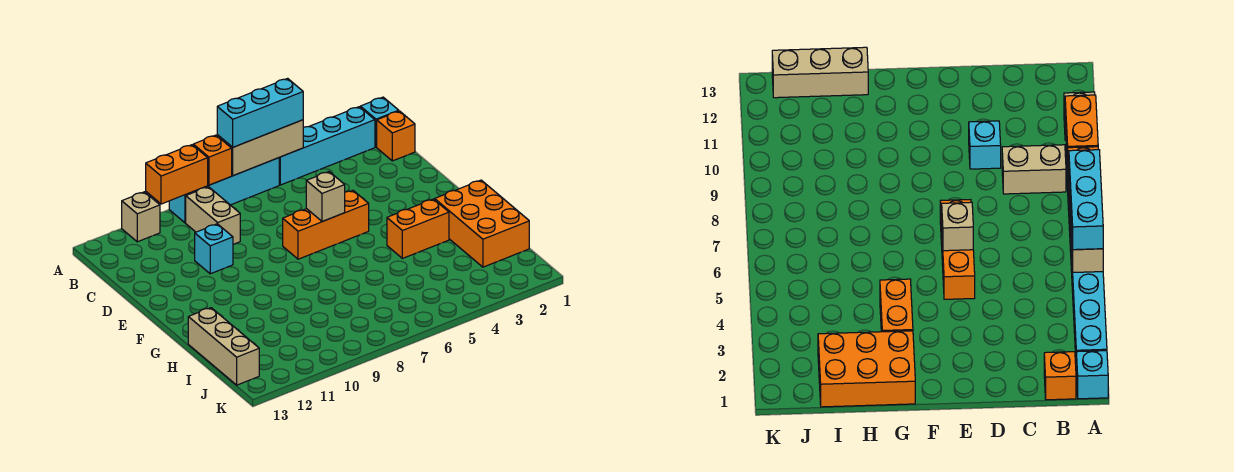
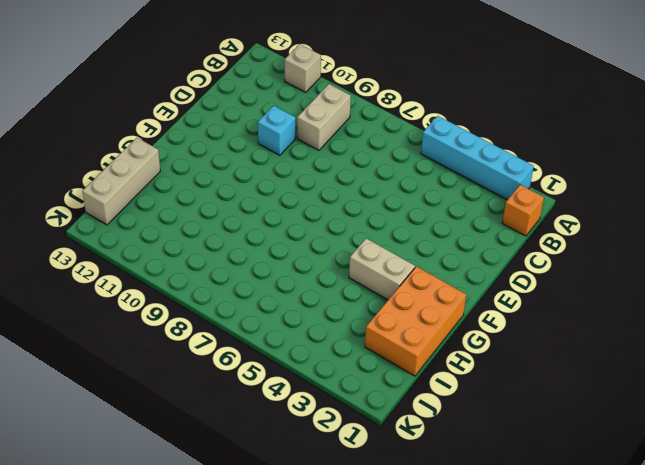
tan 1x2 brick [349,238,415,300] -> orange 1x2 brick [387,199,449,258]
none -> cyan 1x1 brick [360,97,399,147]
none -> cyan 1x4 brick [169,158,279,223]
none -> orange 1x3 brick [283,190,369,259]

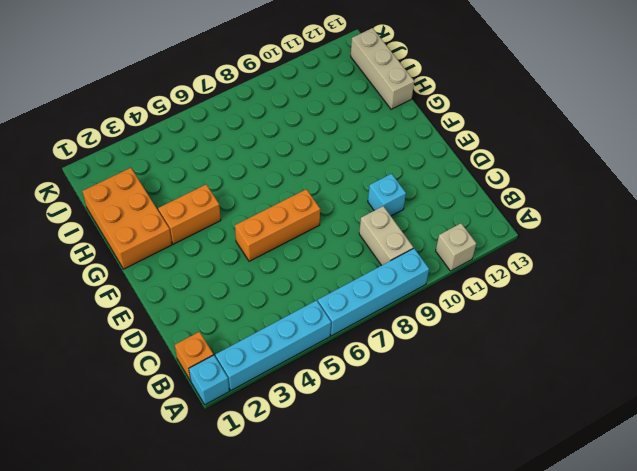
none -> tan 1x3 brick [217,120,303,176]
none -> orange 1x1 brick [193,135,232,185]
none -> orange 1x2 brick [146,145,208,204]

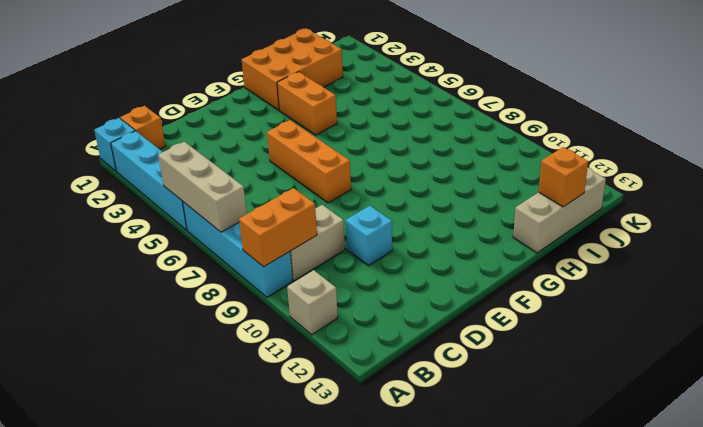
orange 1x2 brick [239,188,317,267] -> orange 1x2 brick turned to [146,145,208,204]
orange 1x1 brick [539,147,588,207] -> orange 1x1 brick moved to [193,135,232,185]
none -> tan 1x1 brick [306,172,345,222]
none -> cyan 1x3 brick [217,78,303,147]

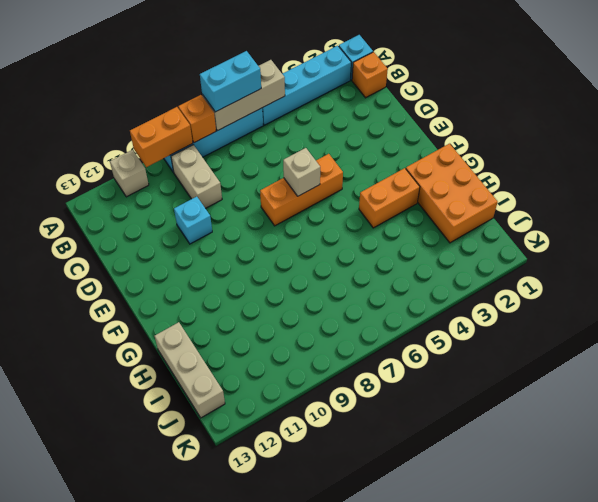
cyan 1x2 brick [200,51,261,112] -> cyan 1x3 brick [217,78,303,147]

